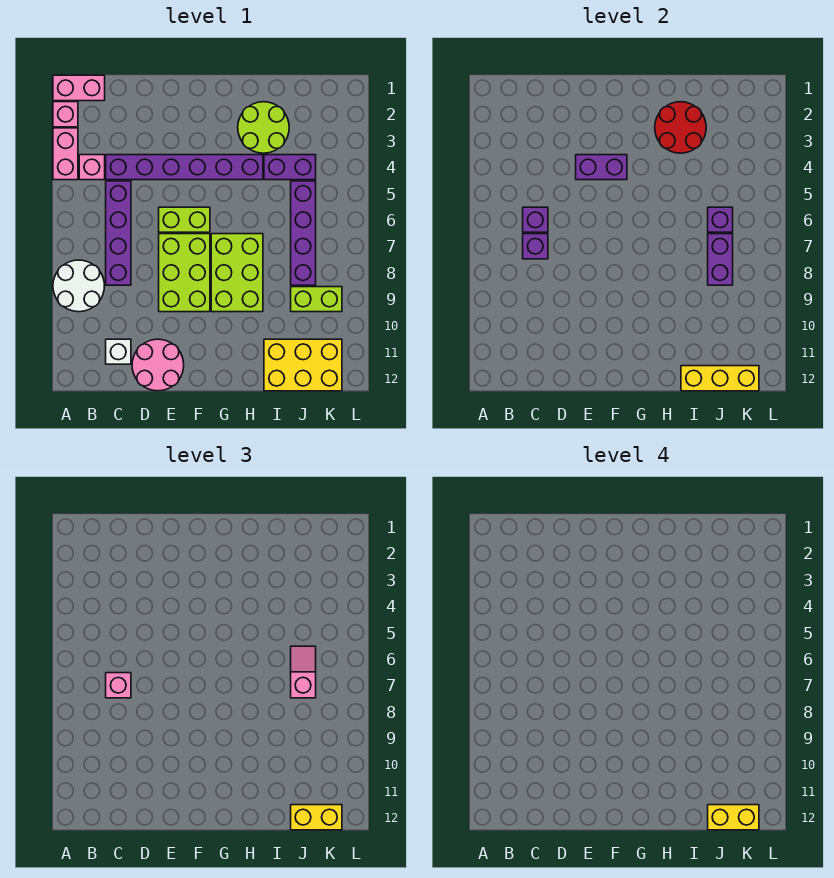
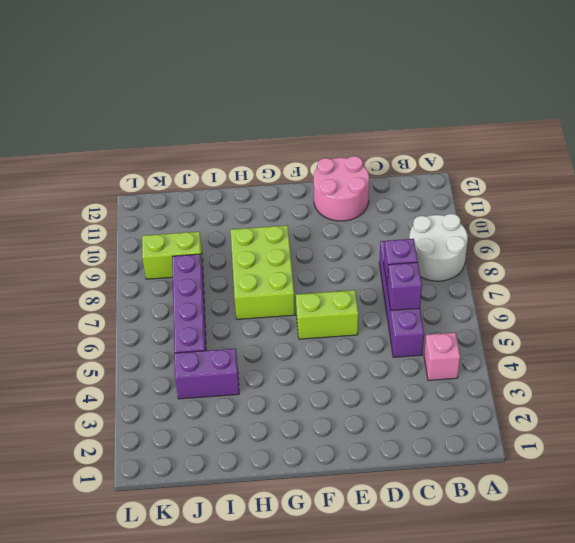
none -> pink 1x2 brick [53,75,105,101]
none -> pink 1x1 brick [53,102,78,127]
none -> pink 1x2 brick [53,128,78,180]

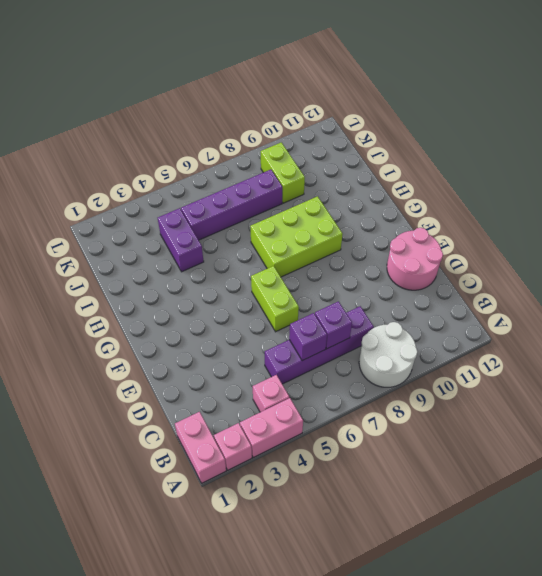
none -> purple 1x6 brick [106,155,263,180]
none -> white 1x1 brick [106,339,131,364]
none -> lime 2x3 brick [159,234,210,312]

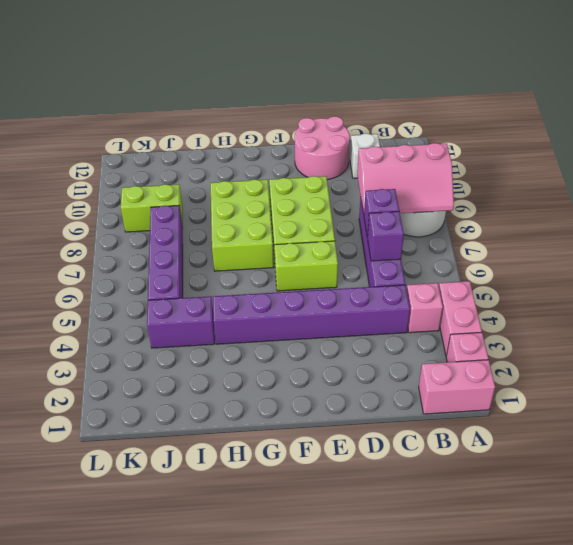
pink 2x3 slope [357,143,454,214] -> none
none -> lime 2x2 round brick [238,102,289,153]
none -> yellow 2x3 brick [264,339,342,391]
none -> purple 1x2 brick [576,155,627,180]

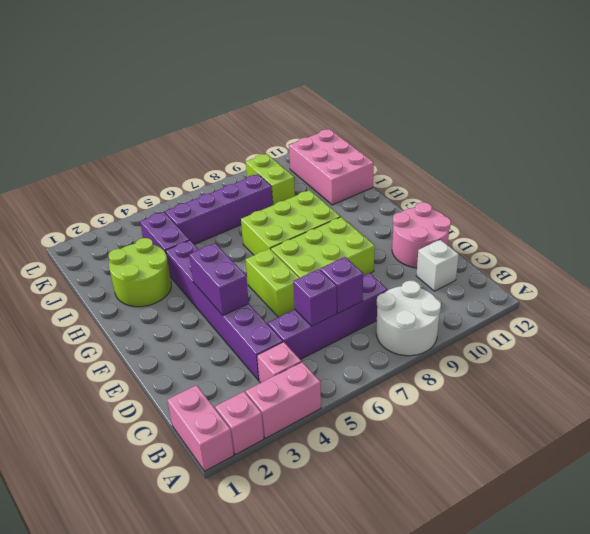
pink 2x3 brick [289,129,374,205] -> yellow 2x3 brick [264,339,342,391]
none -> red 2x2 round brick [655,102,706,153]
none -> yellow 1x3 brick [681,366,759,391]
none -> purple 1x1 brick [708,207,733,232]

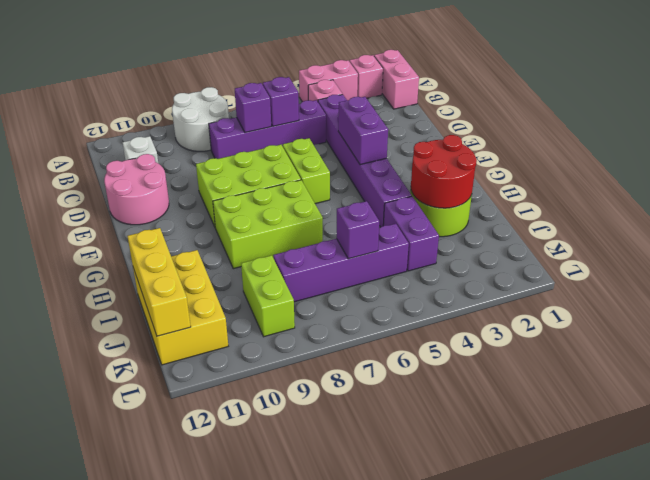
none -> purple 1x2 brick [708,234,733,285]
none -> pink 1x1 brick [106,673,131,698]
none -> pink 1x2 slope [291,646,316,698]

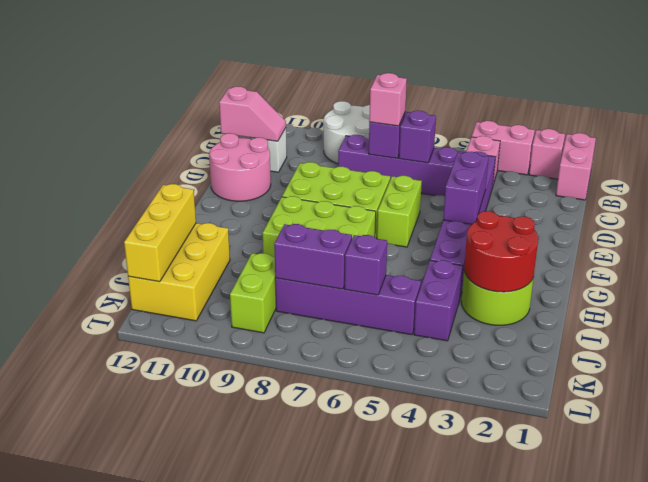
pink 1x2 slope [219,87,286,141] -> pink 1x2 slope moved to [291,646,316,698]
none -> yellow 1x2 brick [291,805,342,830]
none -> yellow 1x2 brick [708,805,759,830]

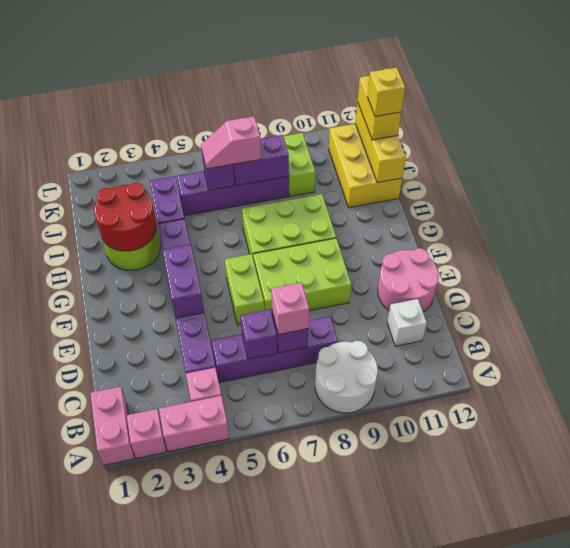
yellow 1x1 brick [368,68,405,116] -> yellow 1x2 brick [708,805,759,830]

